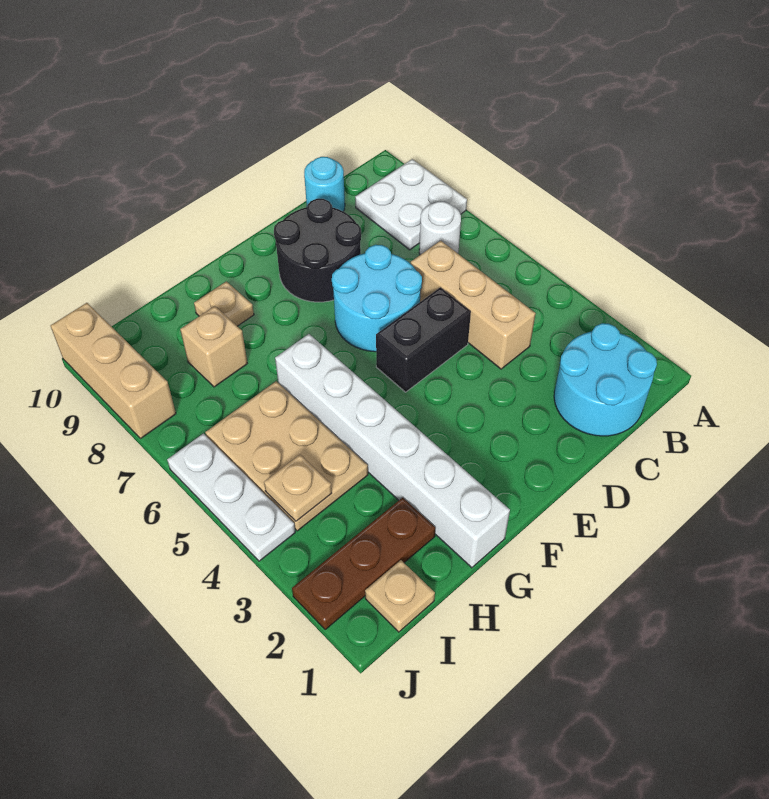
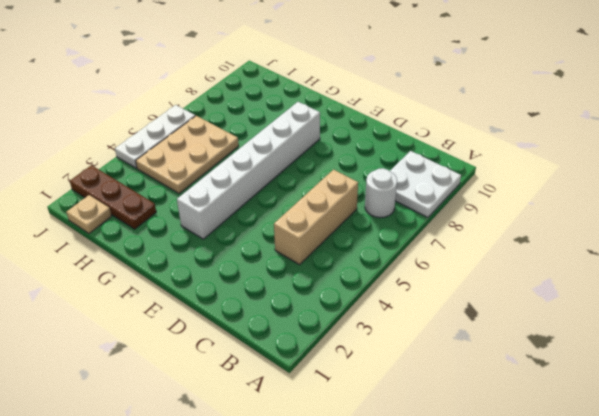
white 1x6 brick [177,102,320,239] -> white 1x6 brick moved to [275,334,510,568]
none -> cyan 2x2 round brick [554,323,657,436]
none -> cyan 1x1 round brick [304,157,345,211]
none -> black 1x2 brick [376,287,471,392]

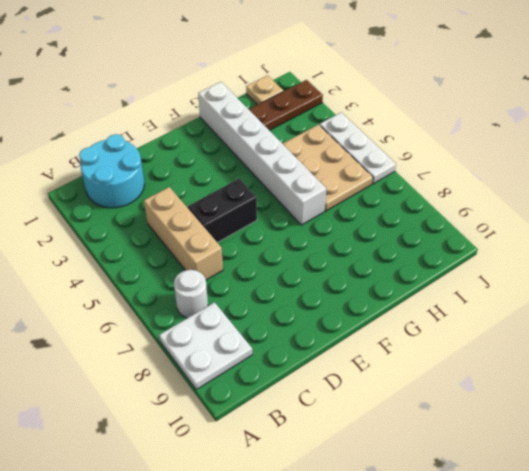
none -> cyan 1x1 round brick [304,157,345,211]
none -> cyan 2x2 round brick [332,245,422,352]
none -> black 2x2 round brick [274,199,361,302]

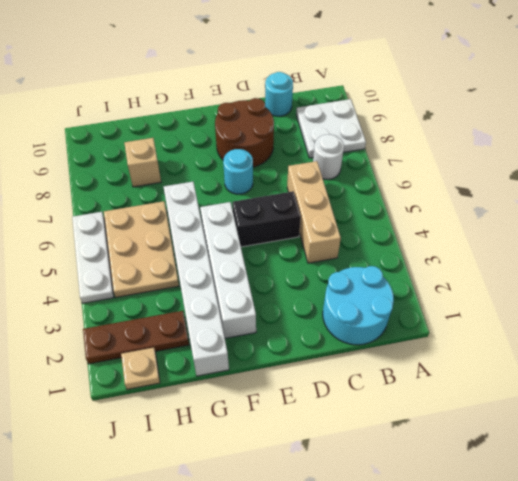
brown 2x2 round brick [215,98,274,167] -> black 2x2 round brick [274,199,361,302]
cyan 1x1 round brick [223,149,253,194] -> cyan 2x2 round brick [332,245,422,352]
white 1x4 brick [200,202,256,338] -> none
none -> tan 1x1 plate [194,281,254,326]
none -> tan 1x3 brick [51,303,176,439]
none -> tan 1x1 plate [264,455,332,521]

